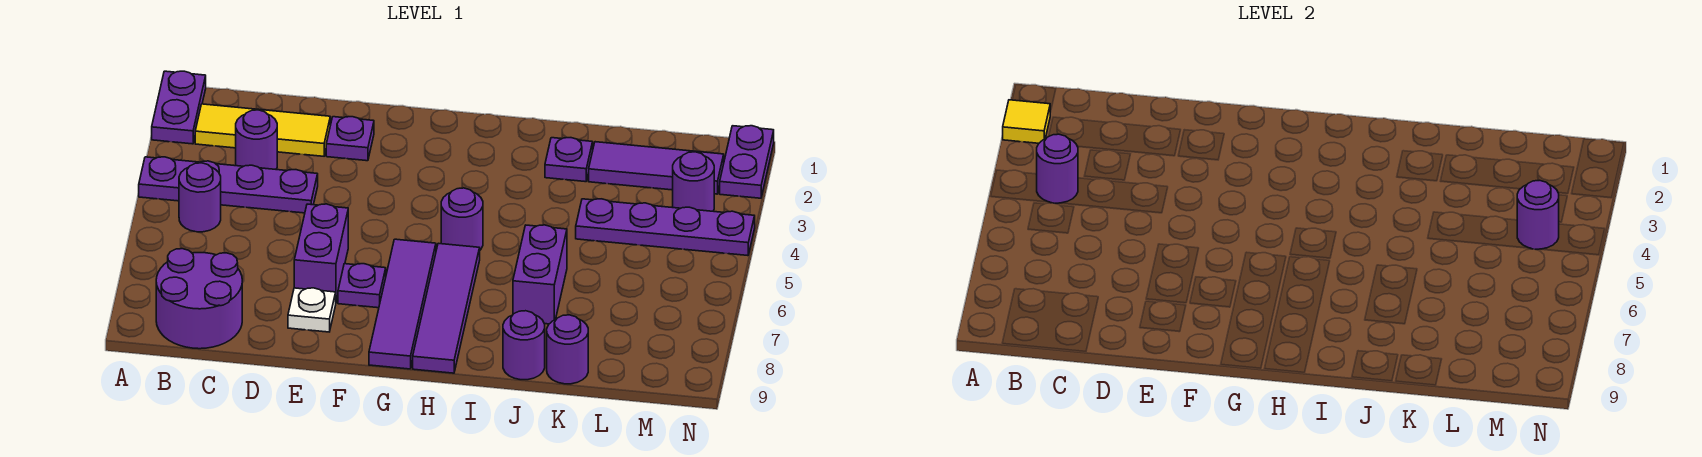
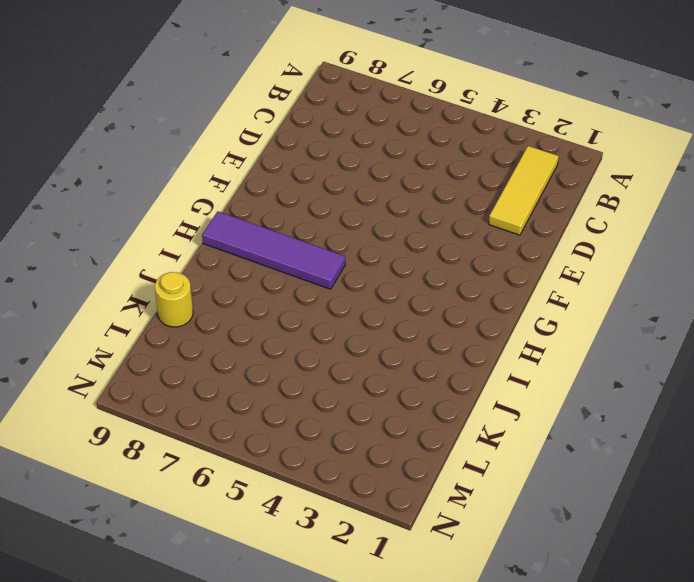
yellow 1x1 round brick [155,272,193,327] -> purple 1x1 round brick [547,315,588,384]
none -> purple 1x2 plate [152,71,206,144]
none -> purple 1x4 plate [139,157,318,213]
none -> purple 1x1 round brick [179,163,221,232]

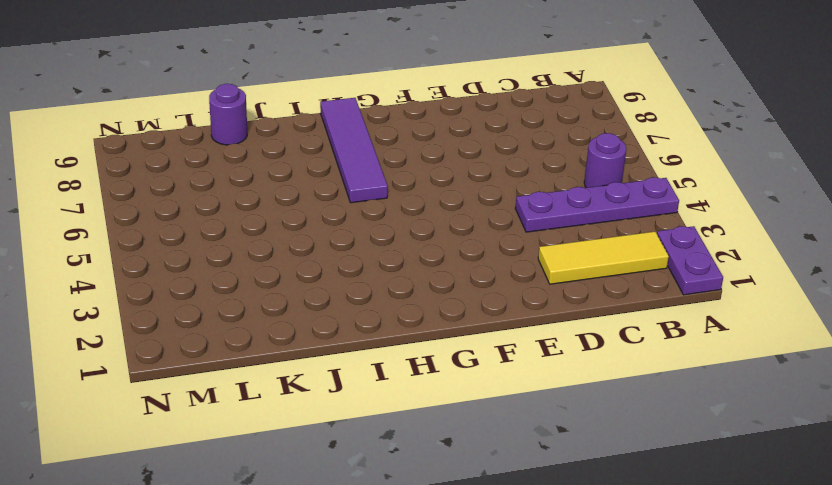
none -> purple 2x2 round brick [156,249,242,349]
none -> purple 1x1 round brick [236,110,277,169]
none -> purple 1x1 plate [326,117,374,161]

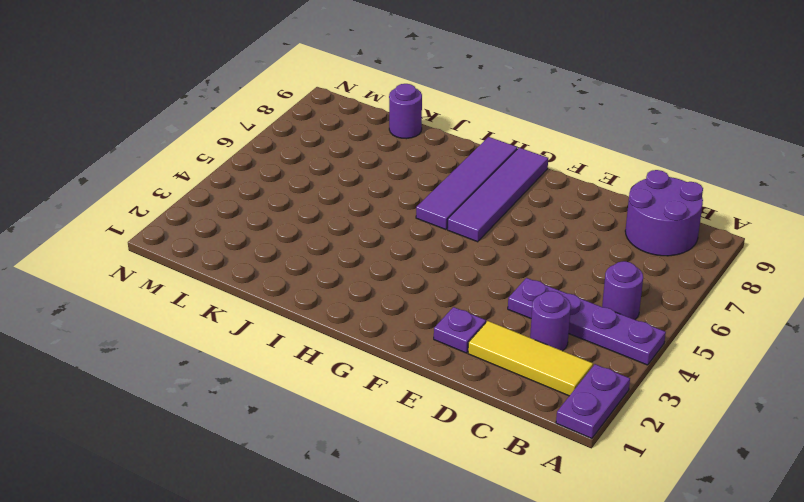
none -> purple 1x2 brick [294,204,348,301]
none -> white 1x1 plate [288,288,336,332]
none -> purple 1x1 plate [338,264,386,308]

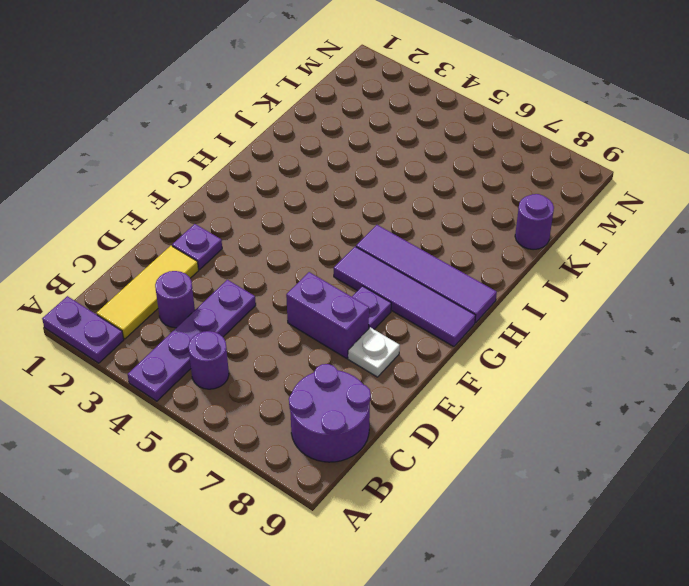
none -> purple 1x1 round brick [441,188,483,250]
none -> purple 1x1 plate [545,138,593,182]
none -> purple 1x2 brick [513,225,567,324]

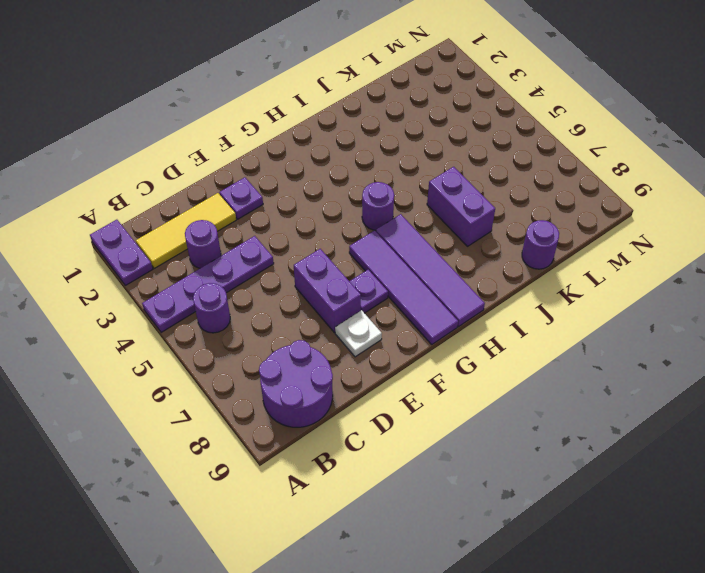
none -> purple 1x1 plate [545,138,593,182]
none -> purple 1x1 round brick [503,311,545,380]
none -> purple 1x3 tile [589,142,724,194]

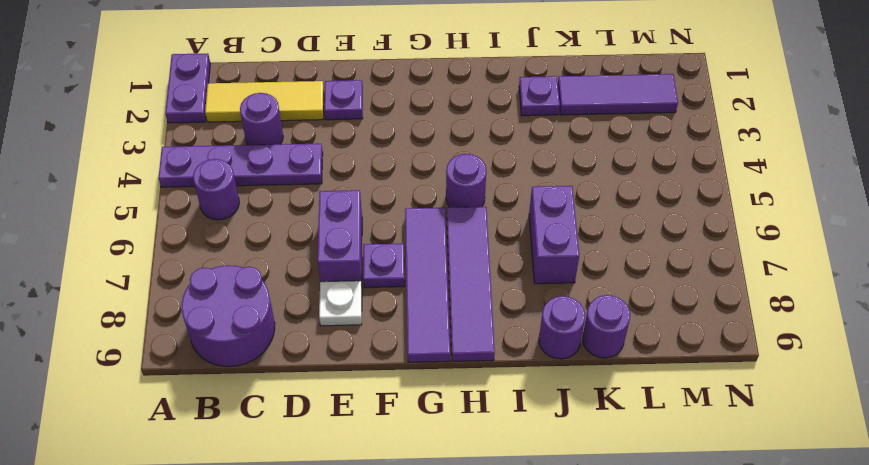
none -> purple 1x4 plate [576,199,755,256]
none -> purple 1x1 round brick [673,152,714,211]
none -> purple 1x2 plate [720,126,774,198]

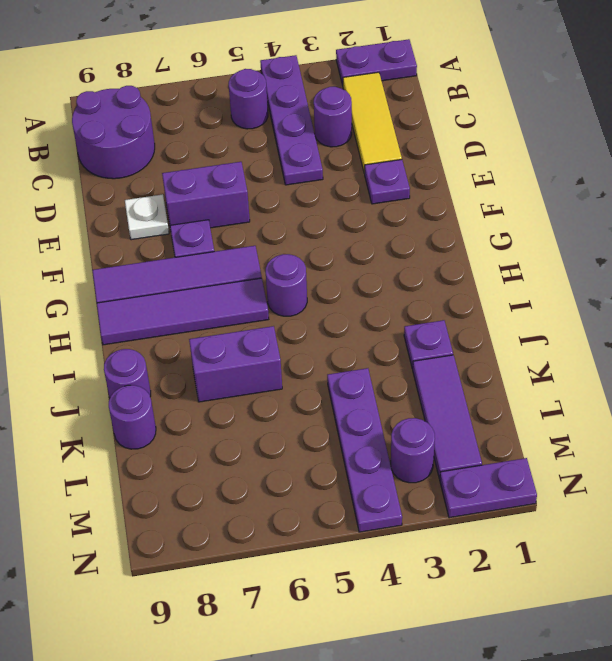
none -> yellow 1x1 tile [1003,100,1050,143]
none -> purple 1x1 round brick [1037,134,1078,203]
none -> purple 1x1 round brick [1517,180,1559,249]

